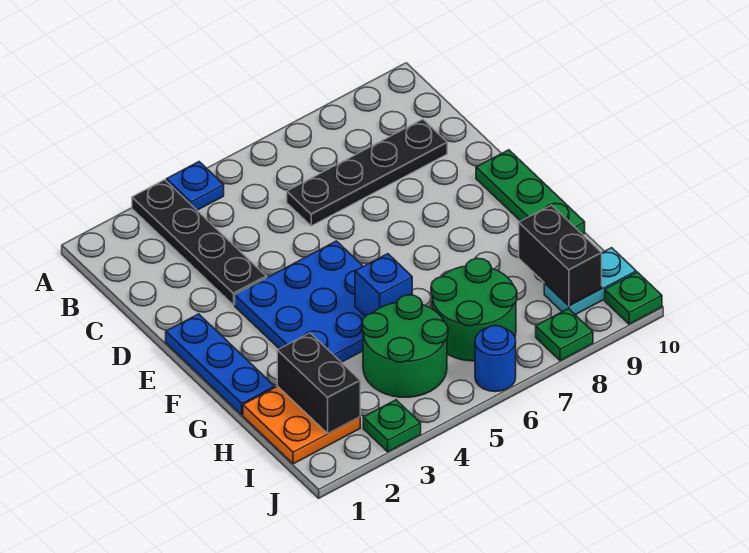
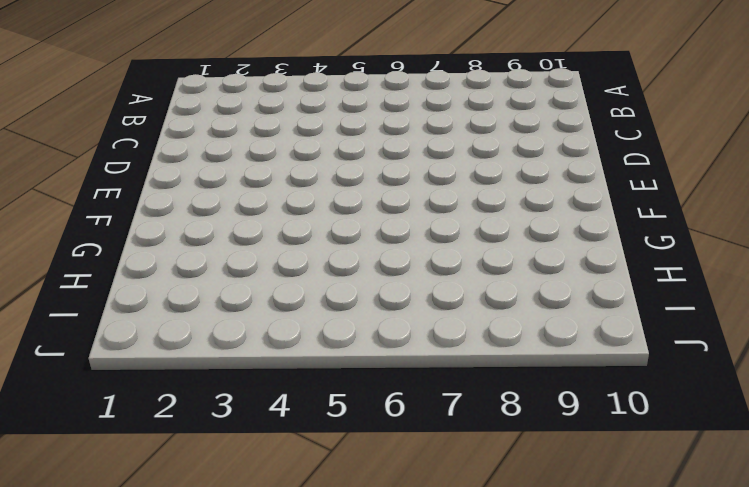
none -> black 1x4 plate [132,180,266,305]
none -> blue 1x1 plate [166,162,224,210]
none -> black 1x4 plate [287,119,447,226]

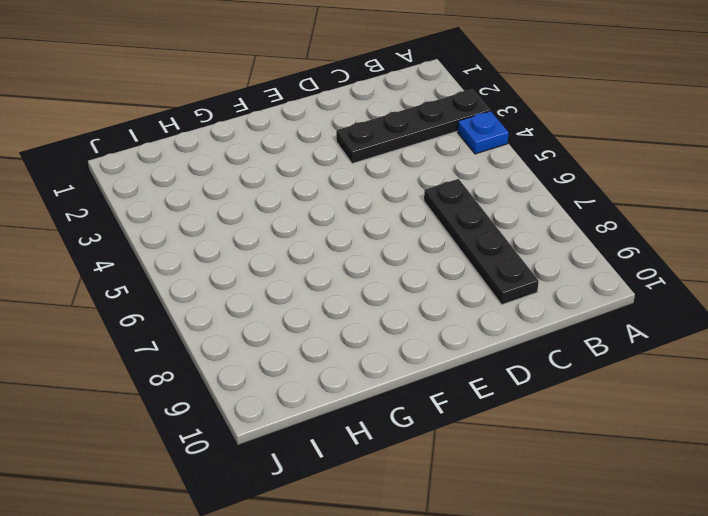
none -> blue 1x3 plate [166,314,275,415]
none -> blue 3x3 plate [235,241,365,362]
none -> green 1x3 plate [476,150,585,234]

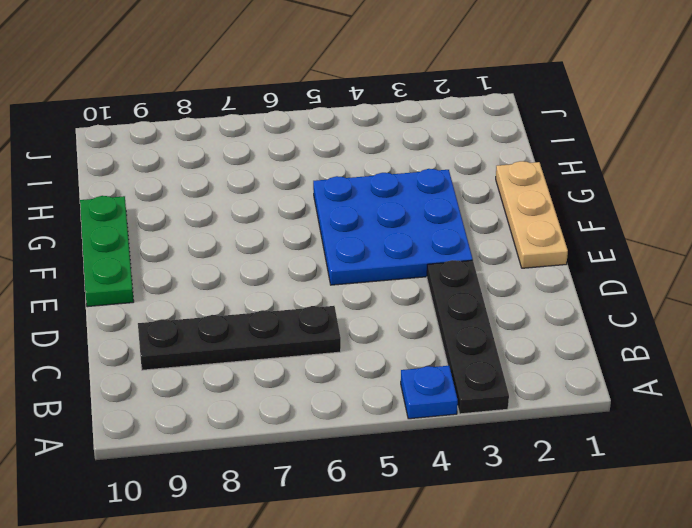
tan 1x3 plate [496,161,568,268] -> blue 1x3 plate [166,314,275,415]
none -> orange 2x2 plate [243,386,360,464]
none -> green 2x2 round brick [362,295,448,397]
none -> green 2x2 round brick [431,258,517,361]

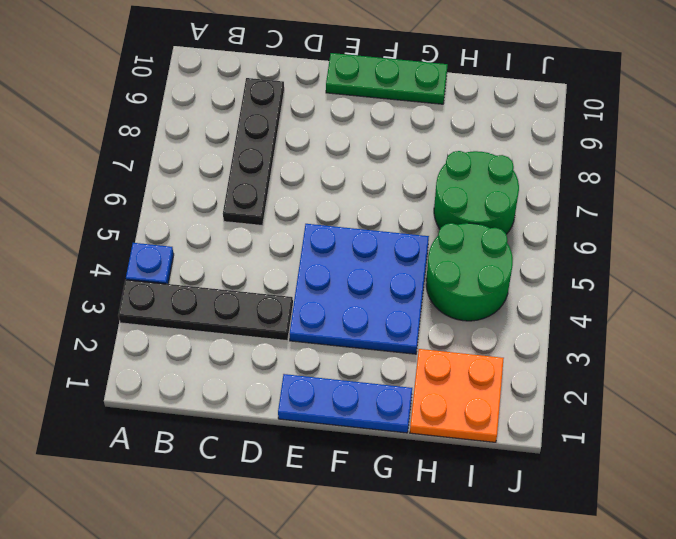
none -> cyan 1x2 plate [544,248,636,315]
none -> green 1x1 plate [363,400,421,452]
none -> blue 1x1 round brick [475,326,516,392]

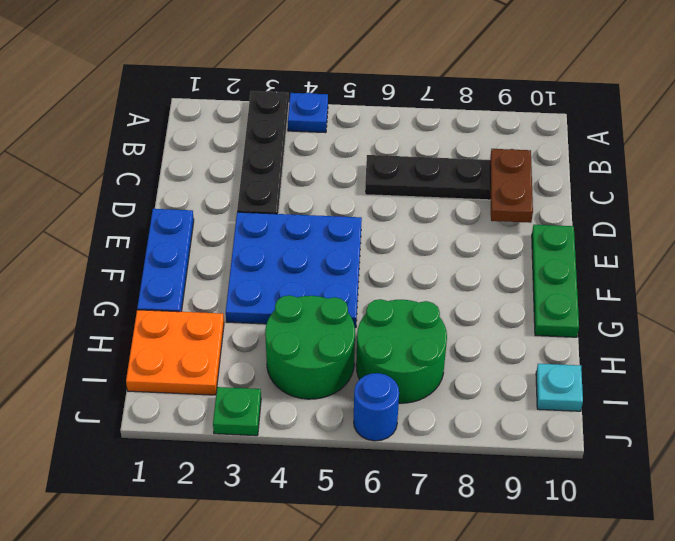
brown 1x2 plate [490,149,533,223] -> none
cyan 1x1 plate [536,364,583,411] -> cyan 1x2 plate [544,248,636,315]
none -> green 1x1 plate [536,309,593,361]
none -> green 1x1 plate [605,272,662,324]
none -> blue 1x1 brick [355,254,412,316]

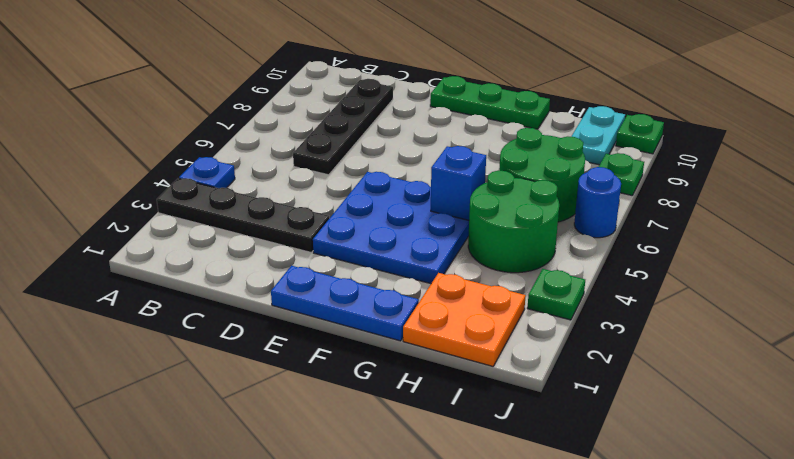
none -> black 1x2 brick [277,333,360,433]
none -> black 1x2 brick [519,205,602,306]

